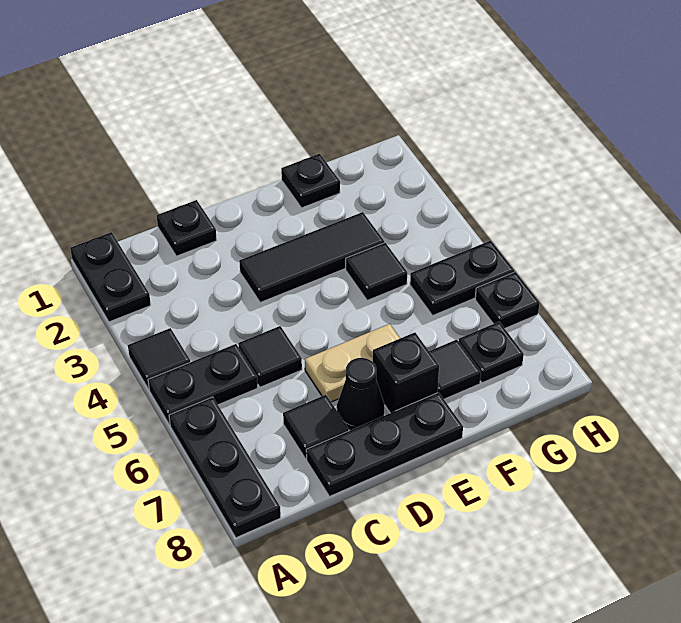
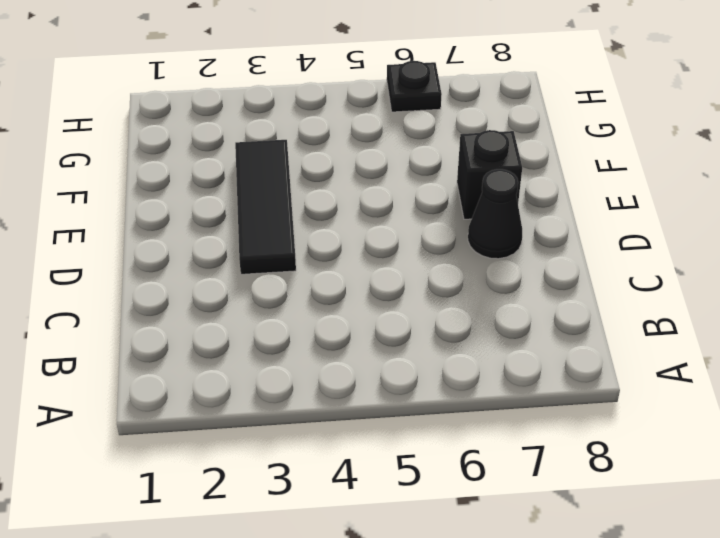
none -> black 1x2 plate [70,232,151,322]
none -> black 1x1 tile [128,328,190,389]
none -> black 1x2 plate [148,344,258,425]

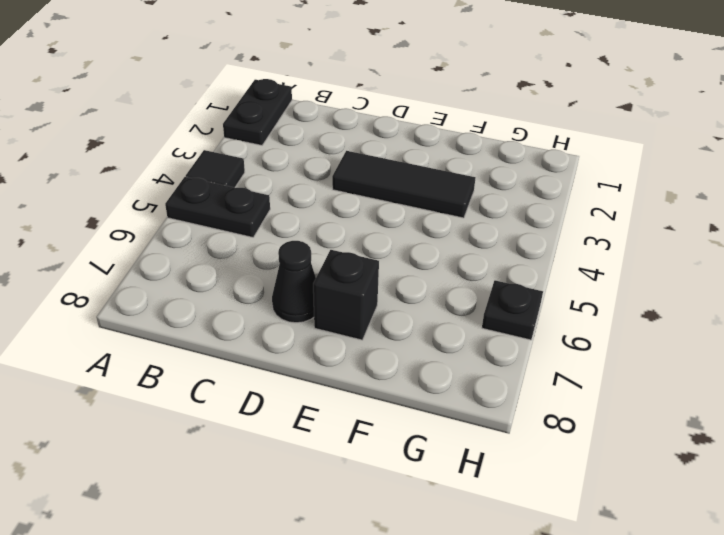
none -> black 1x3 plate [169,397,281,538]
none -> black 1x1 plate [157,200,217,256]
none -> black 1x1 tile [238,326,302,387]

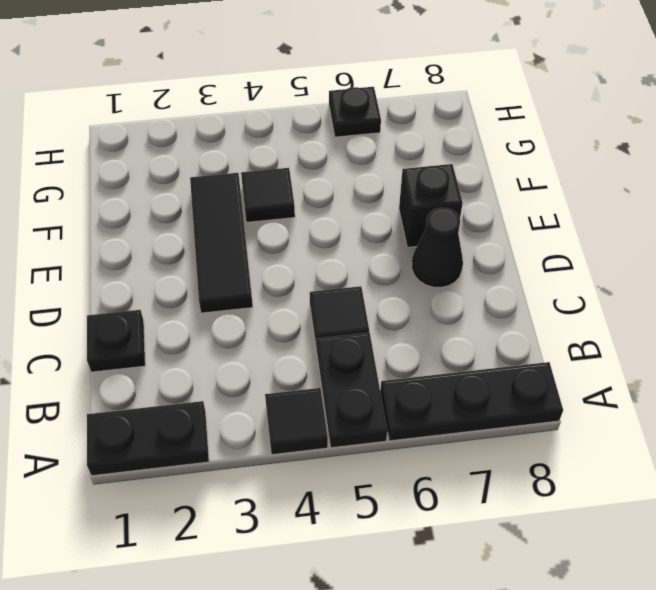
none -> black 1x1 tile [283,395,349,459]
none -> black 1x3 plate [306,392,463,496]
none -> tan 1x2 plate [305,324,400,402]

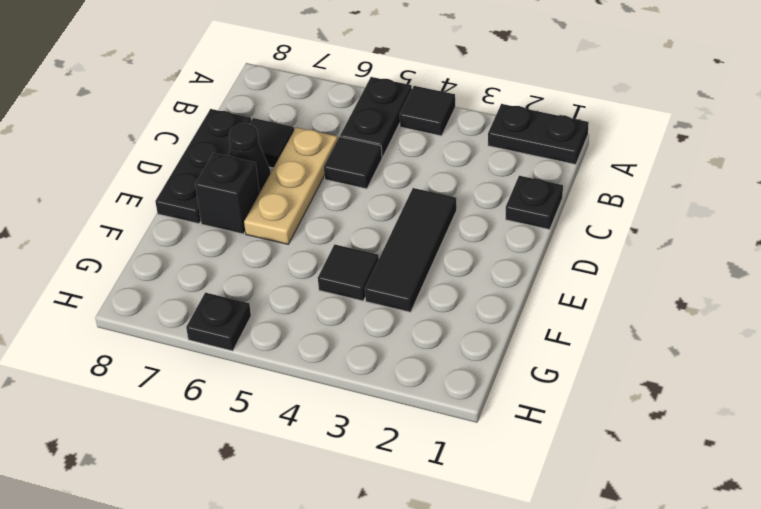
tan 1x3 plate [244,127,338,244] -> tan 1x2 plate [305,324,400,402]
none -> black 1x3 plate [169,397,281,538]
none -> black 1x1 plate [281,154,340,208]
none -> black 1x1 tile [429,340,481,399]

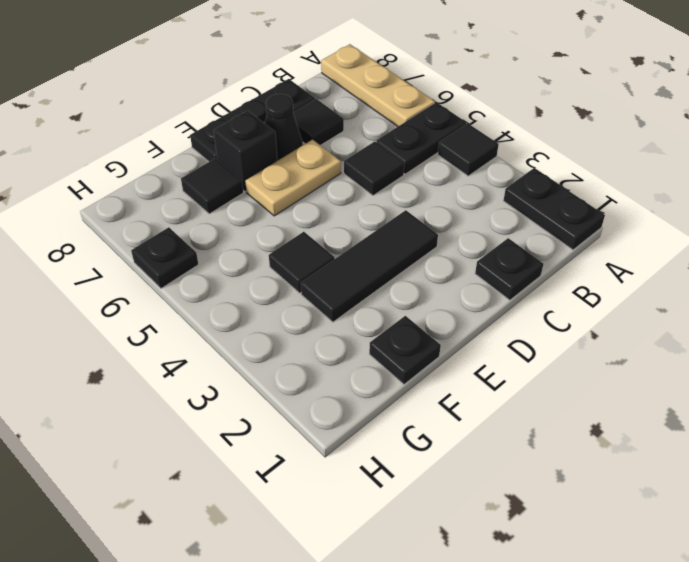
tan 1x3 plate [321,44,435,126] -> black 1x3 plate [169,397,281,538]
none -> black 1x2 plate [410,241,514,315]
none -> black 1x1 plate [459,322,524,383]

